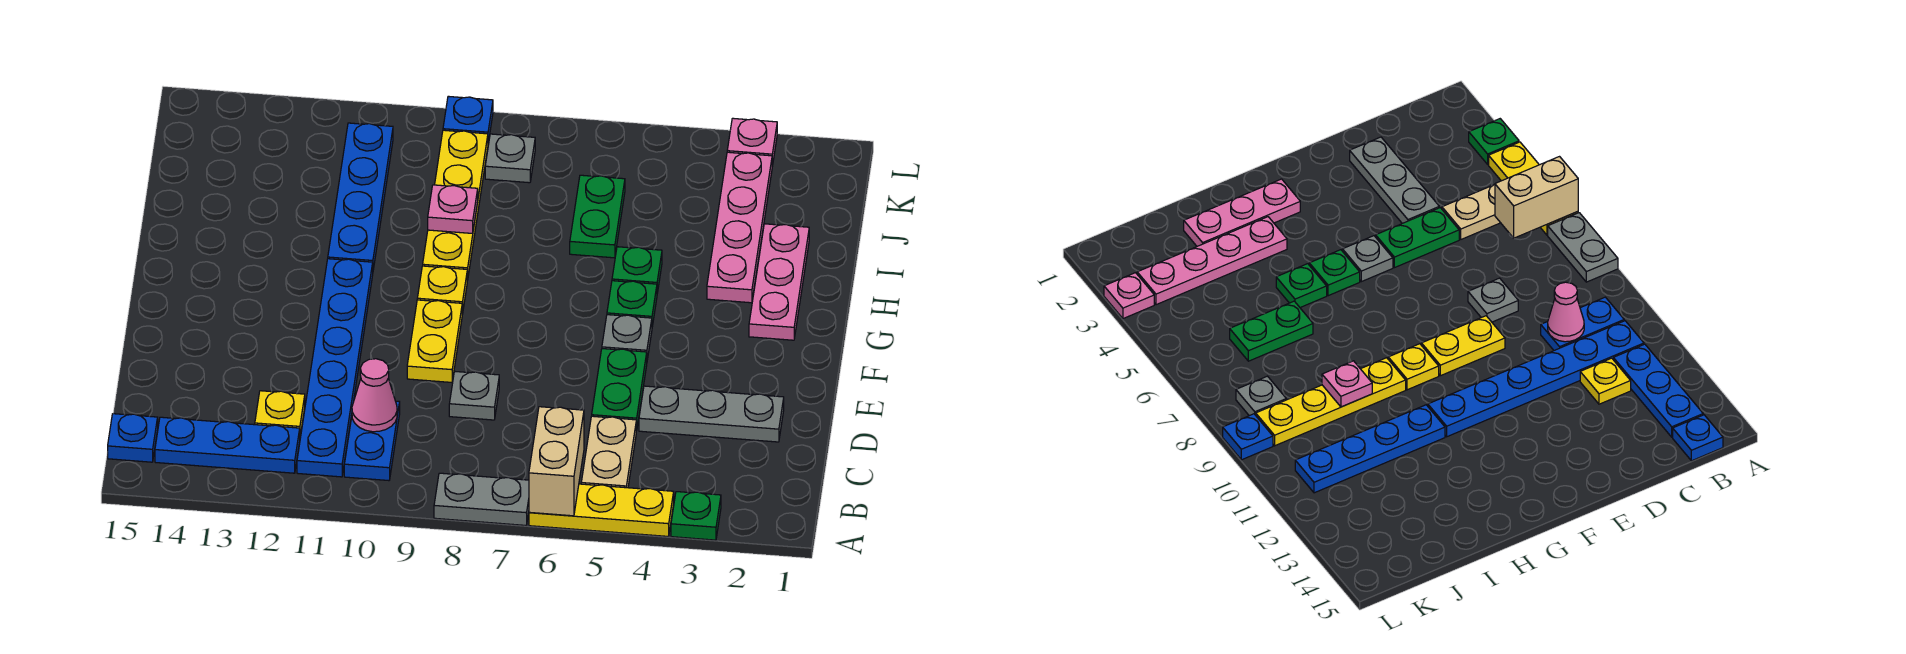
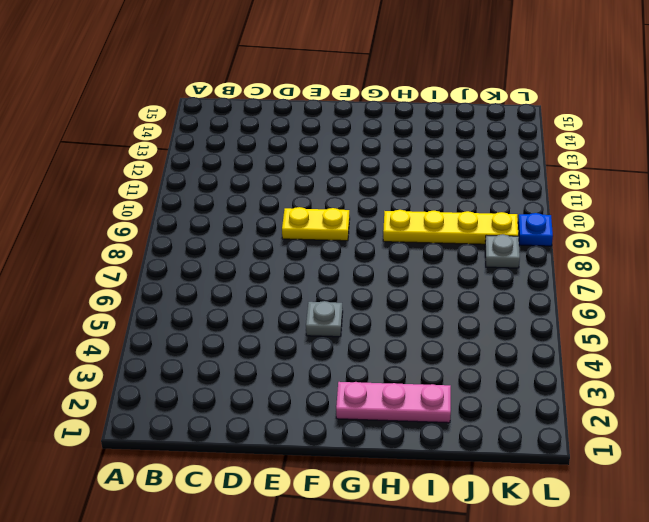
none -> green 1x1 plate [671,492,721,540]
none -> yellow 1x3 plate [529,484,674,536]
none -> grey 1x2 plate [434,473,529,525]

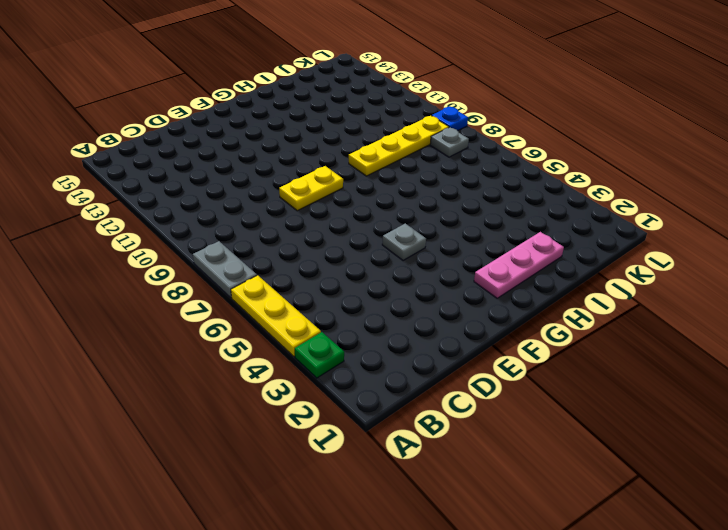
none -> tan 1x2 plate [581,416,636,488]
none -> blue 1x2 plate [344,398,400,481]
none -> blue 1x6 plate [297,259,373,477]

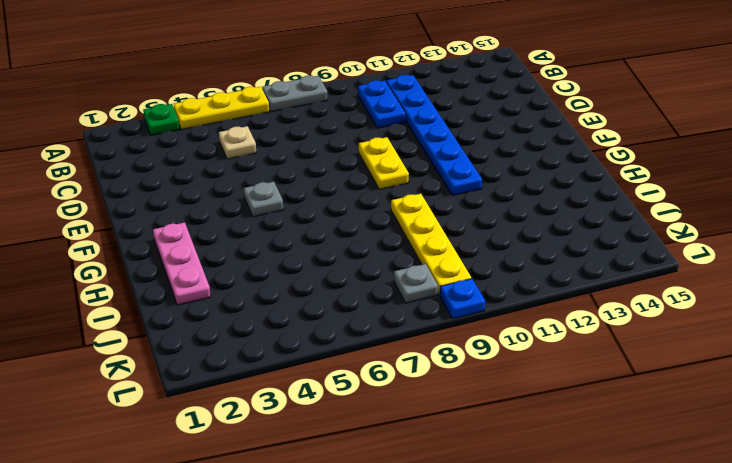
tan 1x1 plate [219,126,256,159] -> tan 1x2 plate [581,416,636,488]
none -> blue 1x3 plate [155,417,300,473]
none -> blue 1x1 plate [108,414,158,462]
none -> yellow 1x1 plate [255,391,305,436]

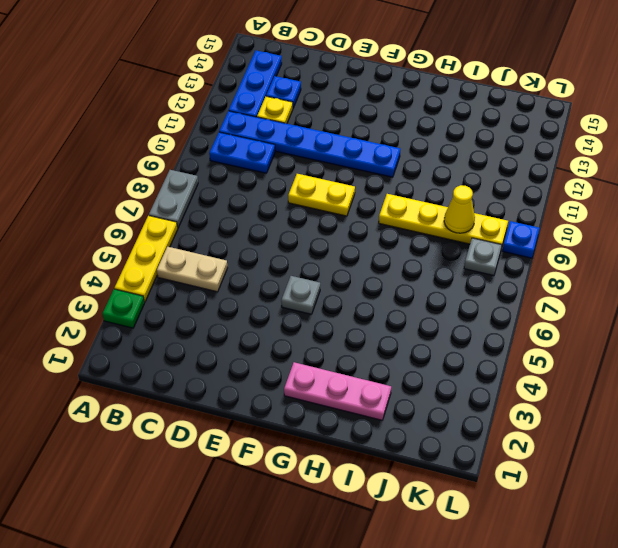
blue 1x1 plate [266,76,301,108] -> blue 1x1 plate moved to [108,414,158,462]
yellow 1x1 cone [444,185,475,233] -> none
none -> grey 1x3 plate [639,386,784,442]
none -> green 1x2 plate [592,349,647,431]
none -> grey 1x1 plate [449,372,499,420]

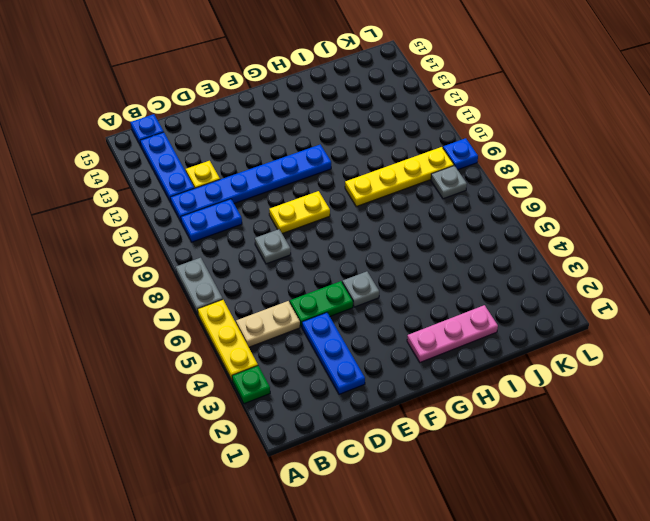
blue 1x3 plate [302,313,365,394] -> grey 1x3 plate [639,386,784,442]
none -> green 1x1 plate [607,281,657,327]
none -> yellow 1x1 plate [417,266,467,314]
none -> pink 1x4 plate [707,152,772,303]

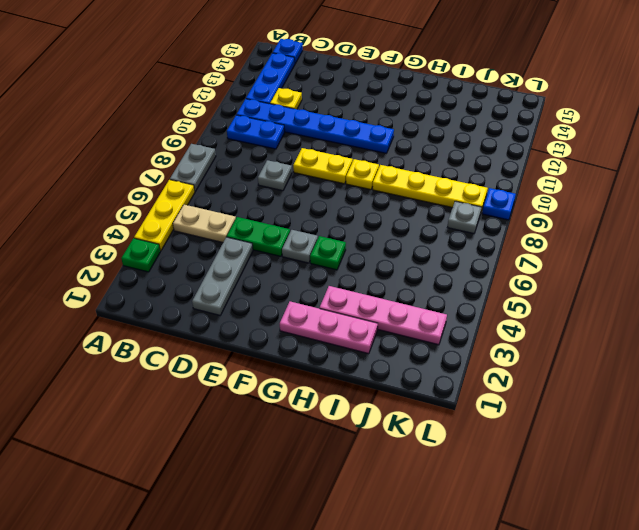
none -> green 1x1 plate [612,247,662,293]
none -> blue 1x4 plate [328,123,393,270]
none -> green 1x2 plate [570,175,625,258]

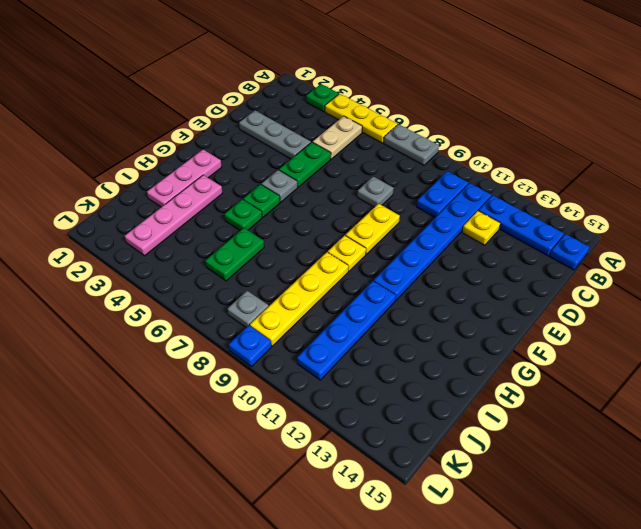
none -> pink 1x1 plate [727,118,777,166]
none -> tan 1x2 brick [529,407,584,516]
none -> pink 1x1 cone [352,359,397,432]

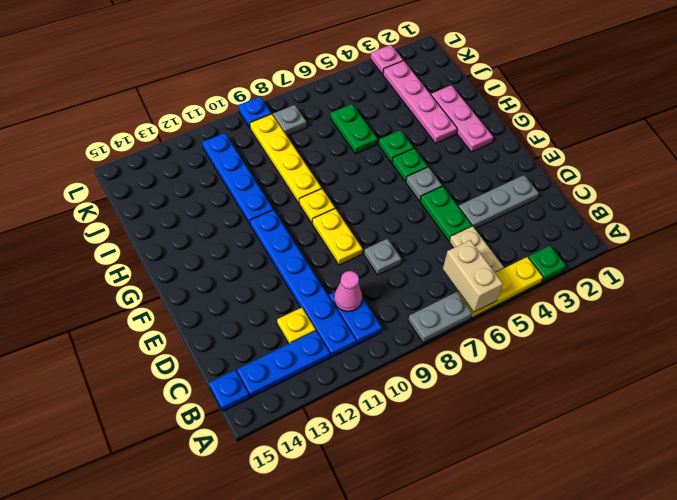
none -> pink 1x1 plate [428,185,478,233]

